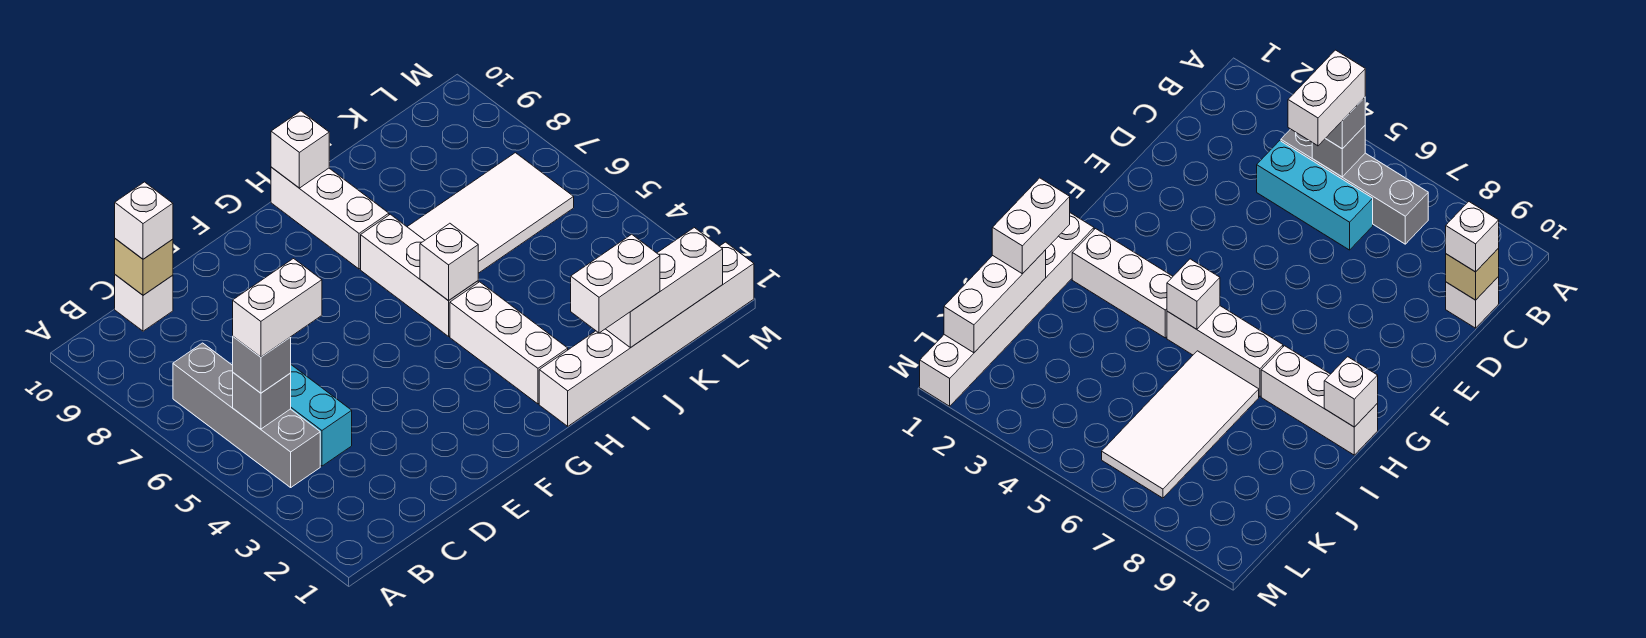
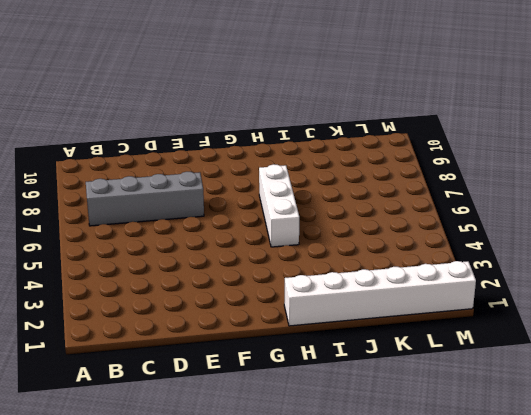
grey 1x4 brick [86,172,204,226] -> grey 1x4 brick turned to [173,343,320,487]
none -> cyan 1x3 brick [291,365,352,466]
none -> white 1x1 brick [115,275,173,331]
none -> white 1x3 brick [450,282,568,404]

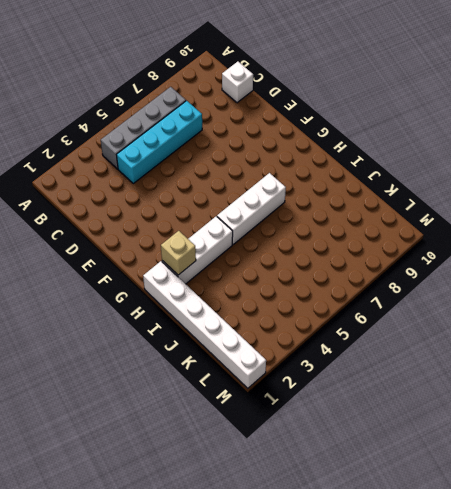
cyan 1x4 brick [117,101,202,183] -> cyan 1x3 brick [291,365,352,466]
tan 1x1 brick [161,231,196,275] -> tan 1x1 brick moved to [115,239,173,295]
none -> white 1x3 brick [271,167,389,269]
none -> white 2x4 tile [407,153,574,273]
none -> grey 1x1 brick [233,373,291,429]

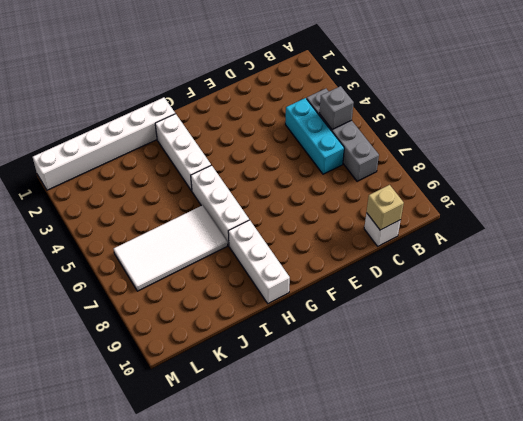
none -> white 1x1 brick [420,223,478,300]
none -> white 1x1 brick [271,111,329,188]
none -> white 1x3 brick [606,228,723,348]

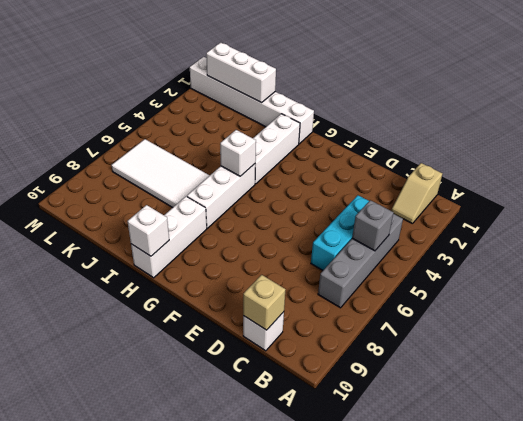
tan 1x2 slope [391,163,442,224] -> none
none -> grey 1x1 brick [233,337,291,393]
none -> white 1x1 brick [115,182,173,259]
none -> white 1x2 brick [571,234,660,333]

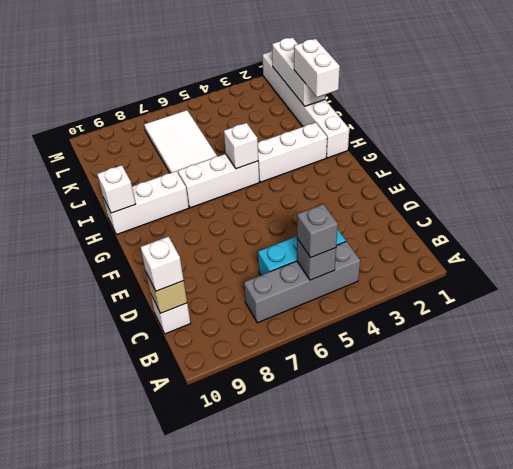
none -> white 1x2 brick [233,259,322,357]

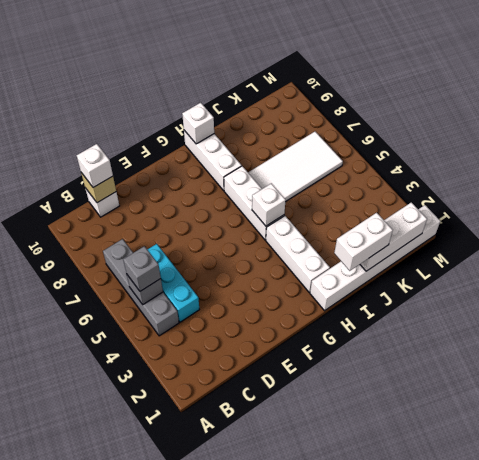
none -> white 1x2 brick [233,259,322,357]

